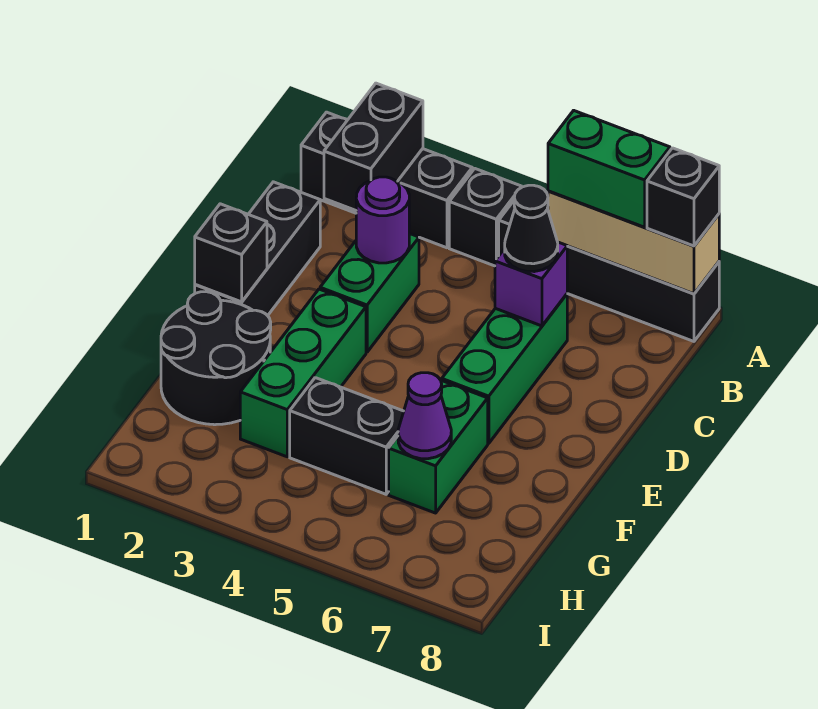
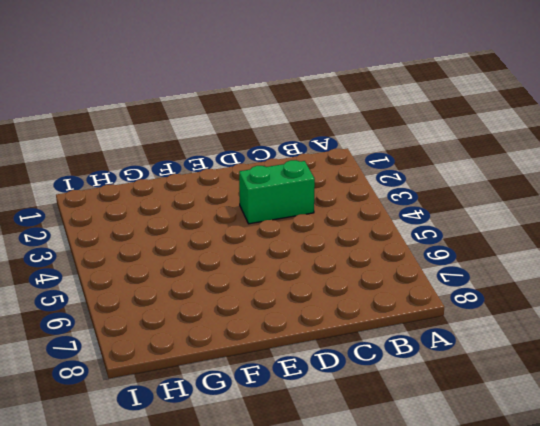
none -> black 1x3 brick [301,112,472,248]
none -> black 1x1 brick [449,169,522,266]
none -> black 1x4 brick [499,201,719,341]

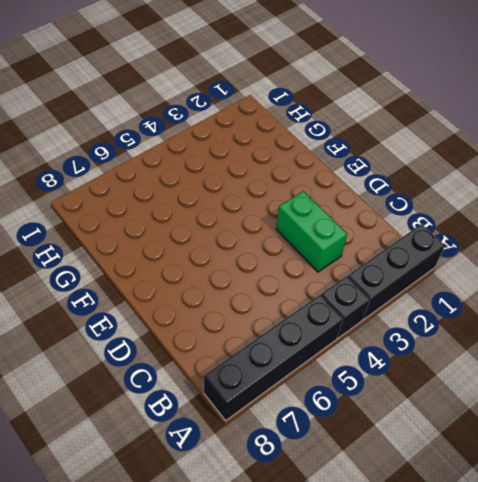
none -> black 1x3 brick [195,182,320,316]
none -> green 1x3 brick [442,294,567,443]
none -> green 1x3 brick [240,289,366,457]

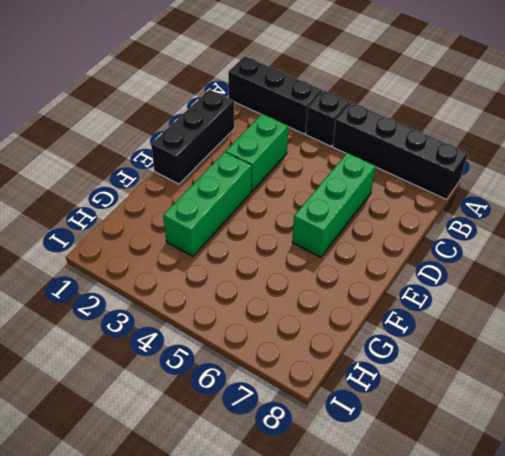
none -> black 2x2 round brick [161,292,271,425]
none -> green 1x2 brick [389,380,488,513]
none -> black 1x2 brick [290,378,404,494]

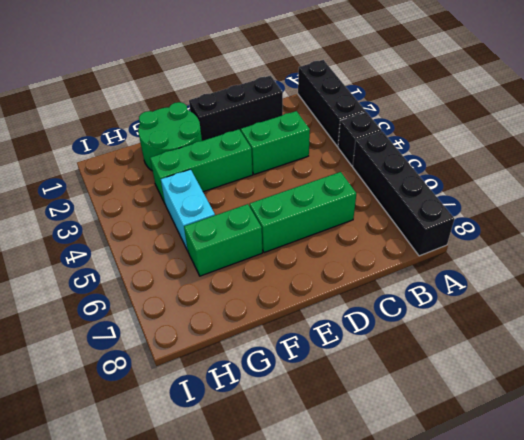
green 2x2 round brick [138,102,202,171] -> black 2x2 round brick [161,292,271,425]
cyan 1x2 brick [161,169,215,251] -> black 1x2 brick [290,378,404,494]
none -> black 1x2 brick [324,83,423,210]
none -> tan 1x3 brick [548,191,719,294]
none -> purple 1x1 round brick [356,177,409,263]

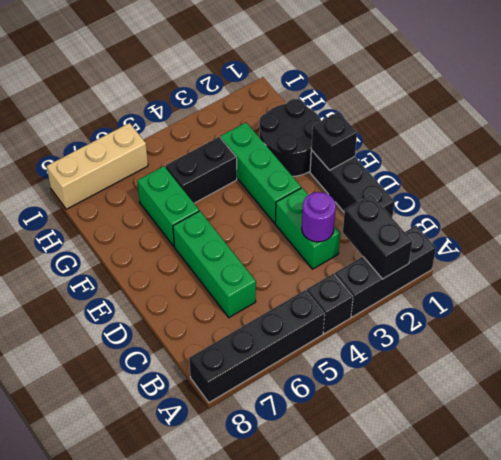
tan 1x3 brick [47,123,148,209] -> tan 1x3 brick moved to [548,191,719,294]
none -> purple 1x1 brick [495,242,567,326]
none -> purple 1x1 cone [398,373,451,459]
none -> green 1x2 brick [548,110,670,227]

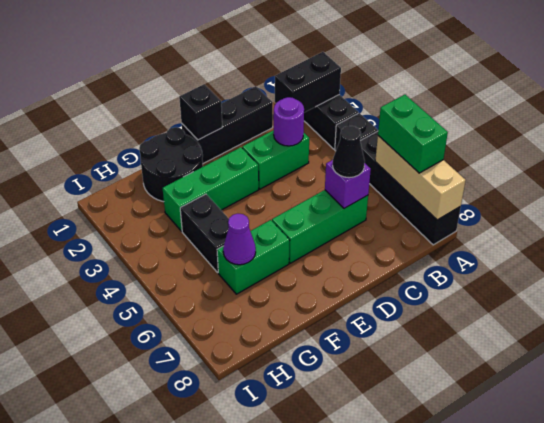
none -> black 1x1 brick [647,148,719,246]

